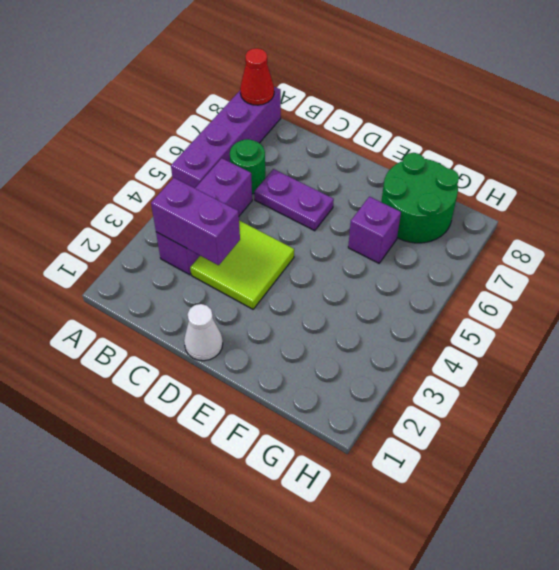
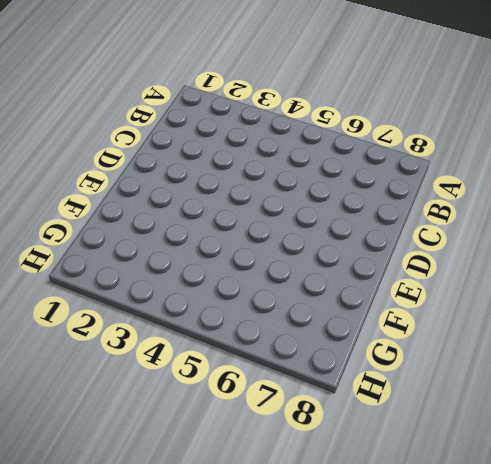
none -> purple 1x4 brick [171,87,281,188]
none -> purple 1x3 brick [156,158,252,275]

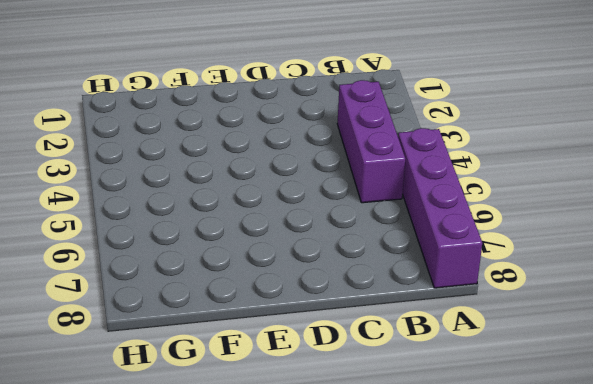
none -> green 1x1 round brick [230,139,265,194]
none -> lime 2x2 tile [190,220,294,309]

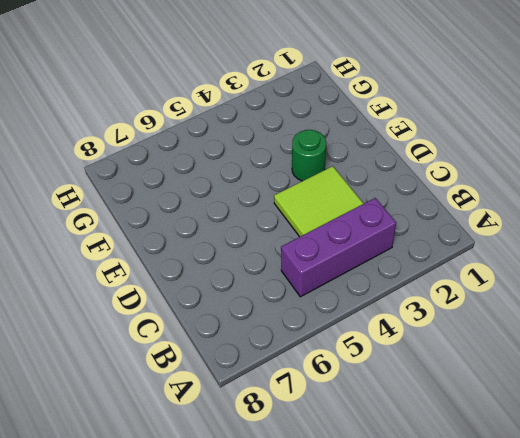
green 1x1 round brick [292,130,326,181] -> green 1x1 round brick moved to [230,139,265,194]
none -> purple 1x4 brick [171,87,281,188]
none -> purple 1x2 plate [254,169,334,231]

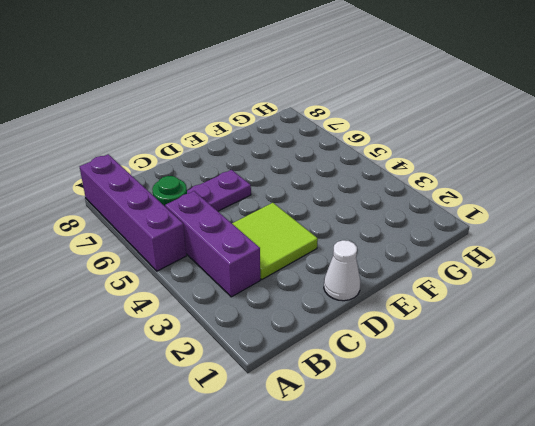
none -> purple 1x1 brick [348,197,401,263]
none -> green 2x2 round brick [381,153,459,243]

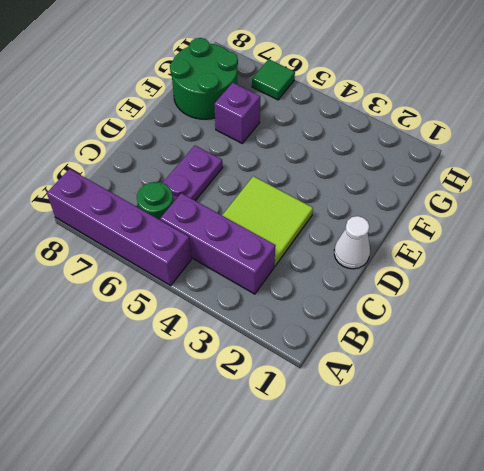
green 1x1 tile [252,59,295,100] -> none
none -> red 1x1 cone [240,48,274,105]
none -> purple 1x2 brick [151,178,240,265]

